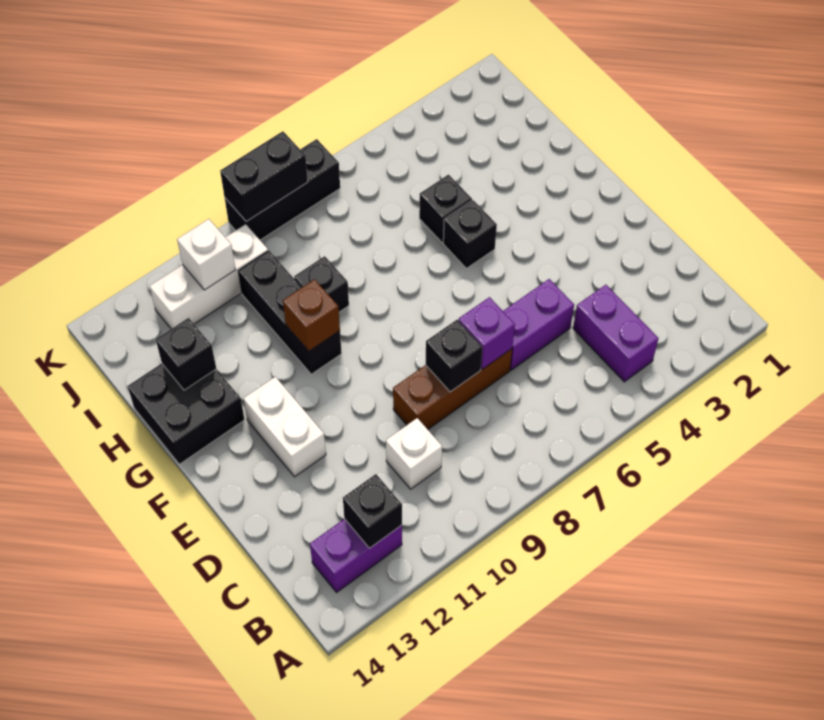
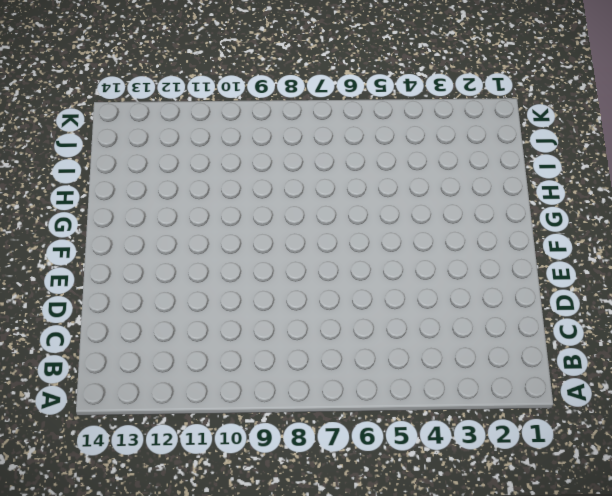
none -> purple 1x2 brick [573,285,658,382]
none -> purple 1x2 brick [310,519,402,592]
none -> white 1x1 brick [386,418,442,489]

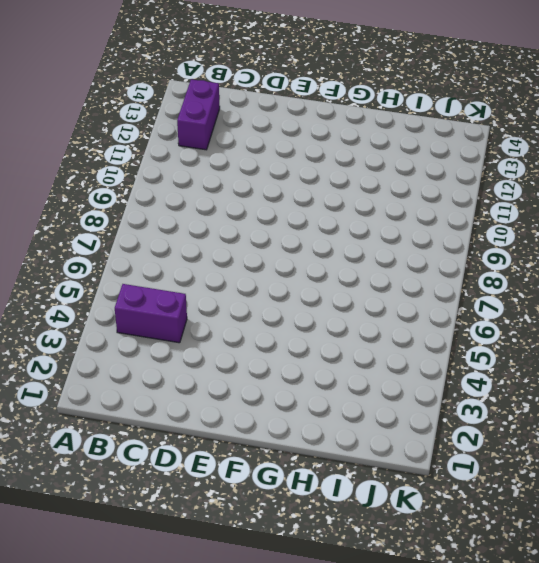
none -> white 1x1 brick [386,418,442,489]
none -> purple 1x2 brick [503,279,574,370]
none -> brown 1x3 brick [393,349,512,429]

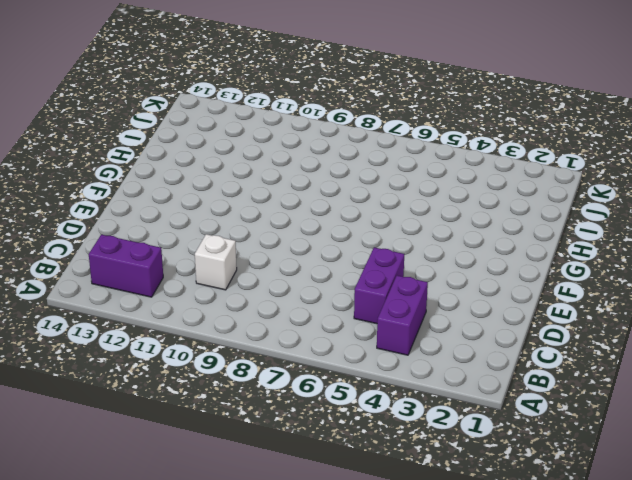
purple 1x2 brick [354,247,404,324] -> purple 1x2 brick turned to [503,279,574,370]
none -> brown 1x3 brick [393,349,512,429]
none -> white 1x2 brick [244,377,326,477]
none -> black 1x1 brick [443,200,497,268]

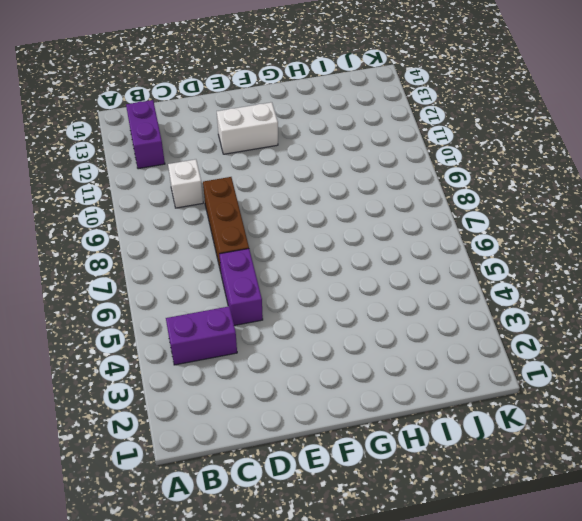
none -> black 1x1 brick [443,200,497,268]
none -> black 1x3 brick [238,251,342,374]
none -> black 2x2 brick [128,364,245,464]

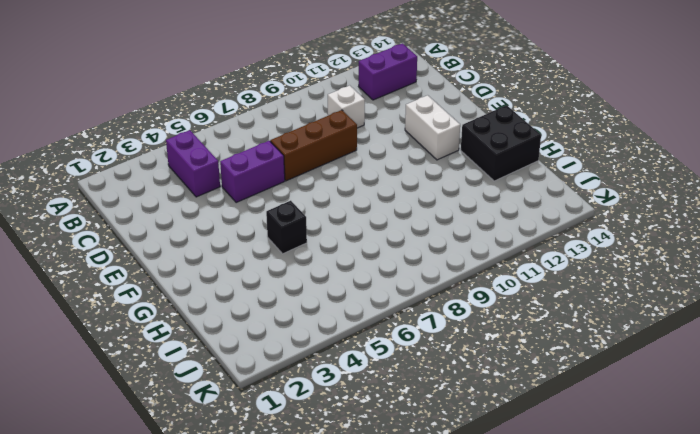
none -> black 1x3 brick [238,251,342,374]
none -> black 1x1 brick [419,175,472,243]
none -> black 1x1 brick [294,256,349,312]

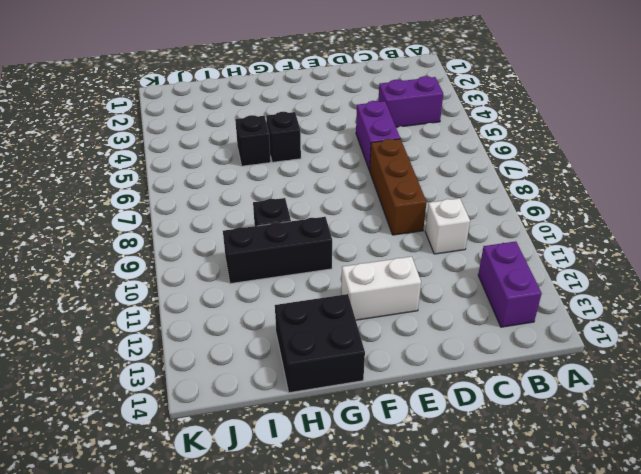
none -> white 1x3 brick [150,224,268,329]
none -> black 1x3 brick [225,139,340,240]
none -> black 1x1 brick [343,474,402,548]

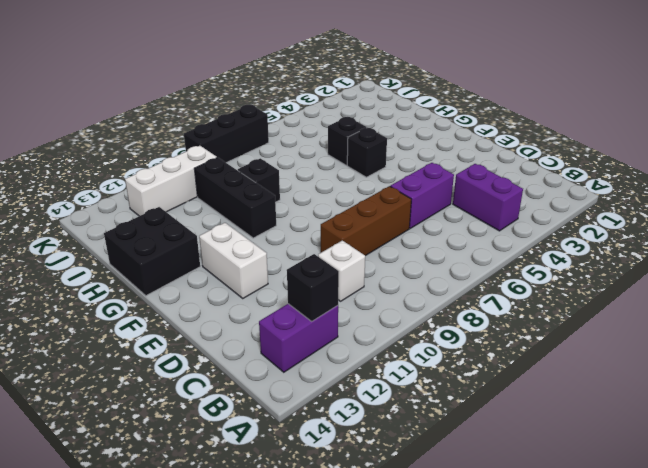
none -> purple 1x1 brick [459,297,515,369]
none -> black 1x1 brick [425,320,483,392]
none -> brown 1x1 brick [283,279,340,351]

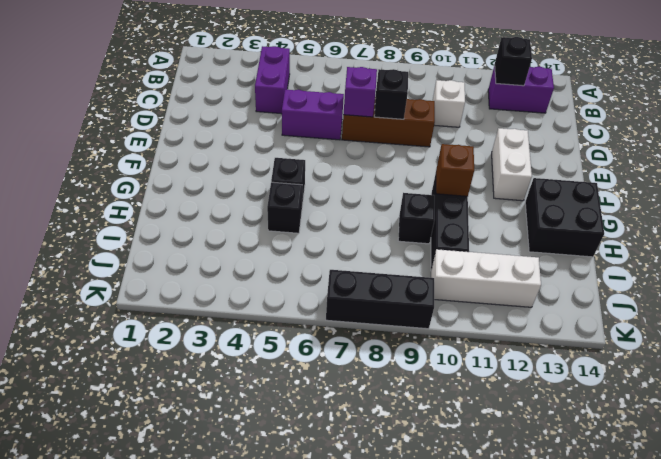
none -> black 1x1 brick [156,318,216,390]
none -> white 1x1 brick [177,219,235,290]
none -> black 1x2 brick [220,131,308,222]

